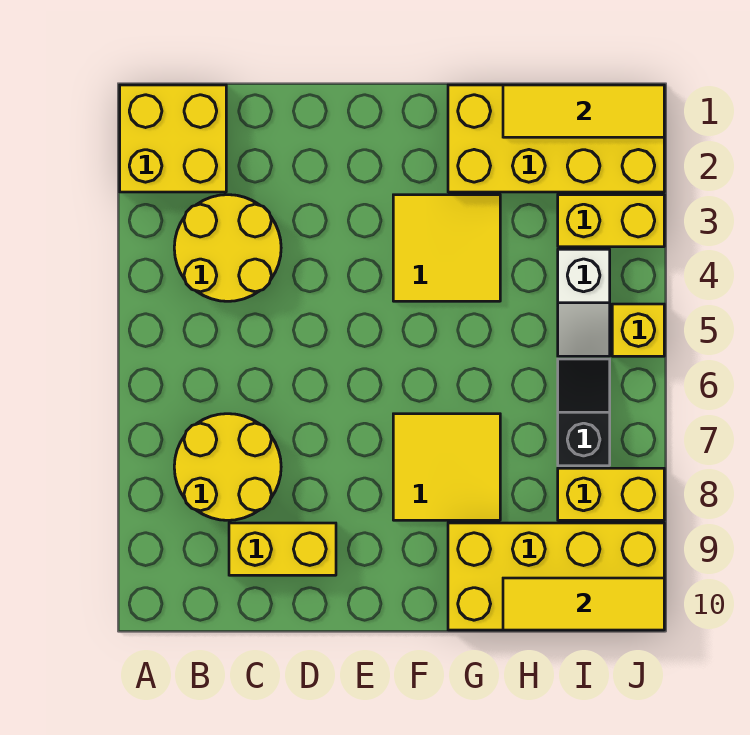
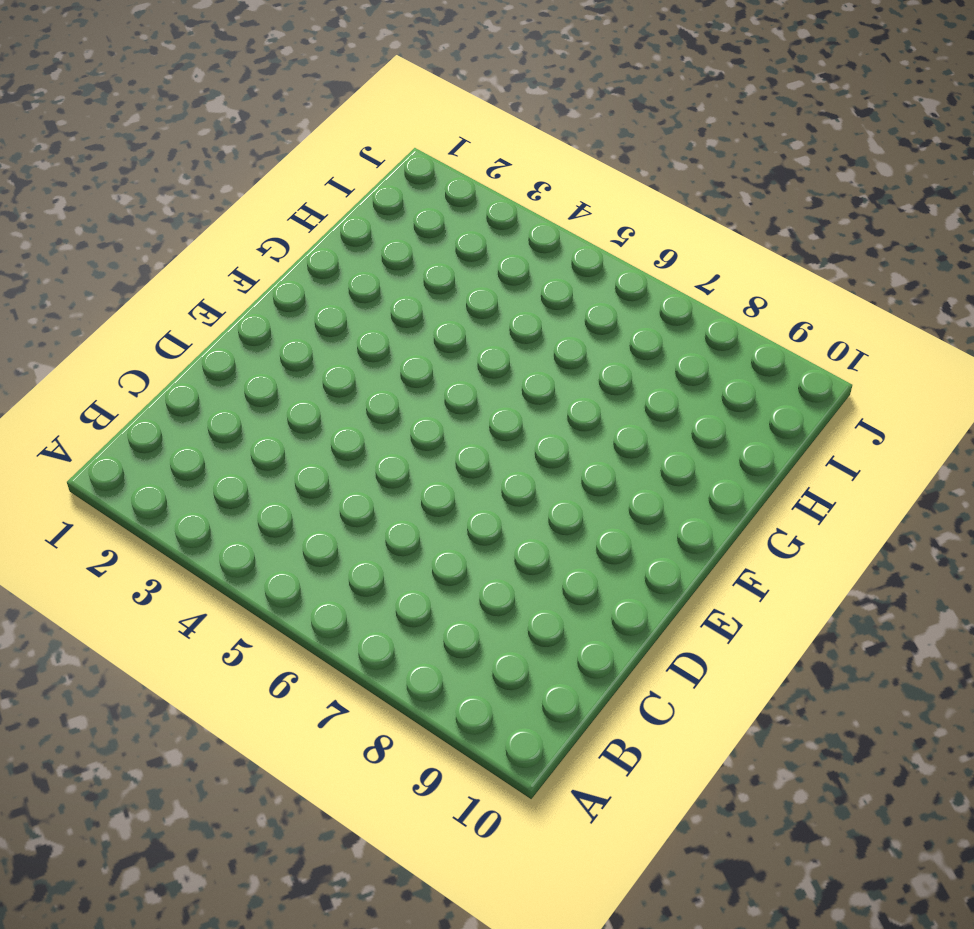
none -> yellow 2x2 brick [120,85,226,192]
none -> yellow 2x2 round brick [174,195,281,301]
none -> yellow 2x2 round brick [174,414,281,520]

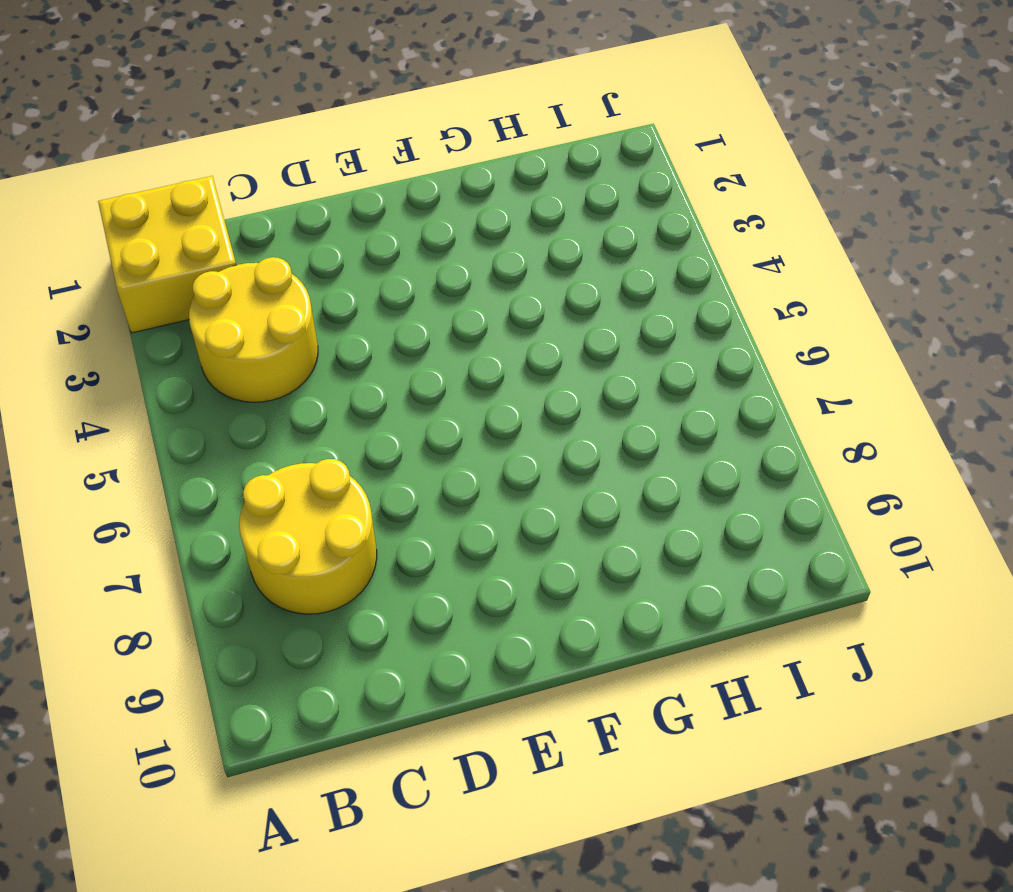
none -> yellow 1x2 brick [229,523,336,575]
none -> yellow 2x2 tile [393,195,500,301]
none -> yellow 2x2 tile [393,414,500,520]

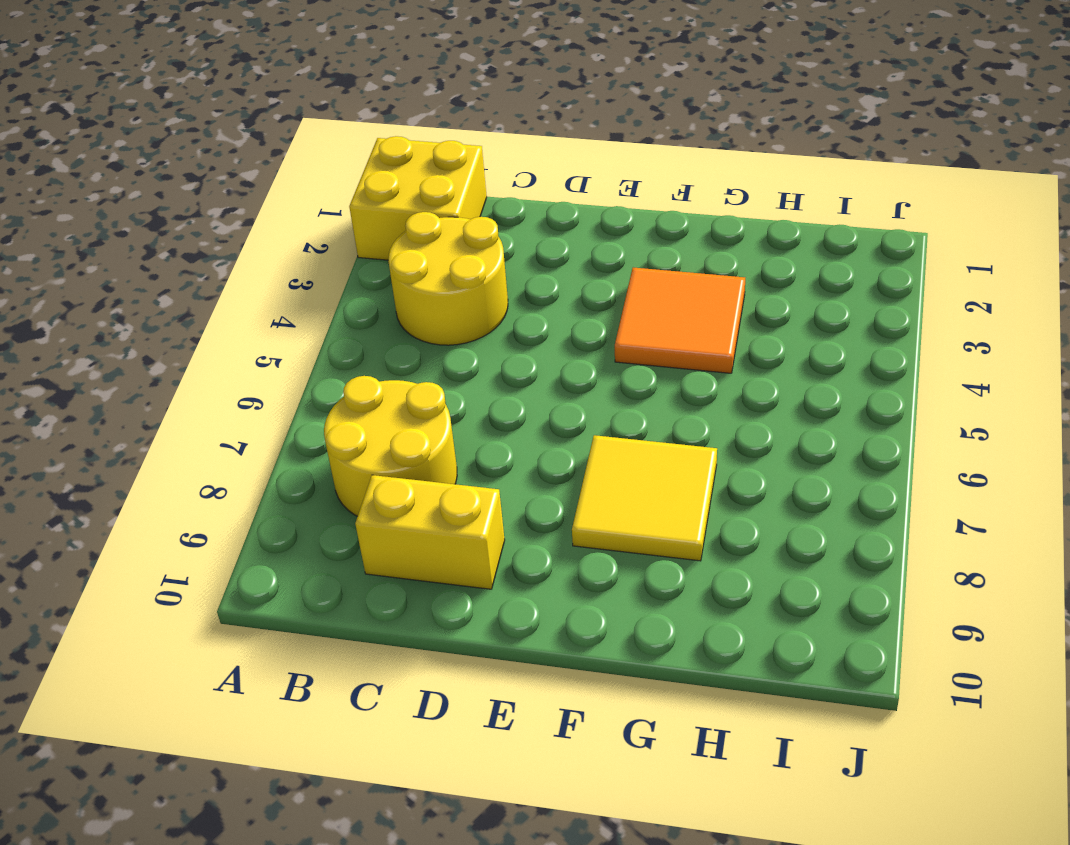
orange 2x2 tile [615,268,745,373] -> yellow 2x2 tile [393,195,500,301]
none -> yellow 2x4 brick [448,85,664,192]
none -> yellow 2x4 brick [448,523,664,630]
none -> yellow 1x2 brick [558,195,664,247]

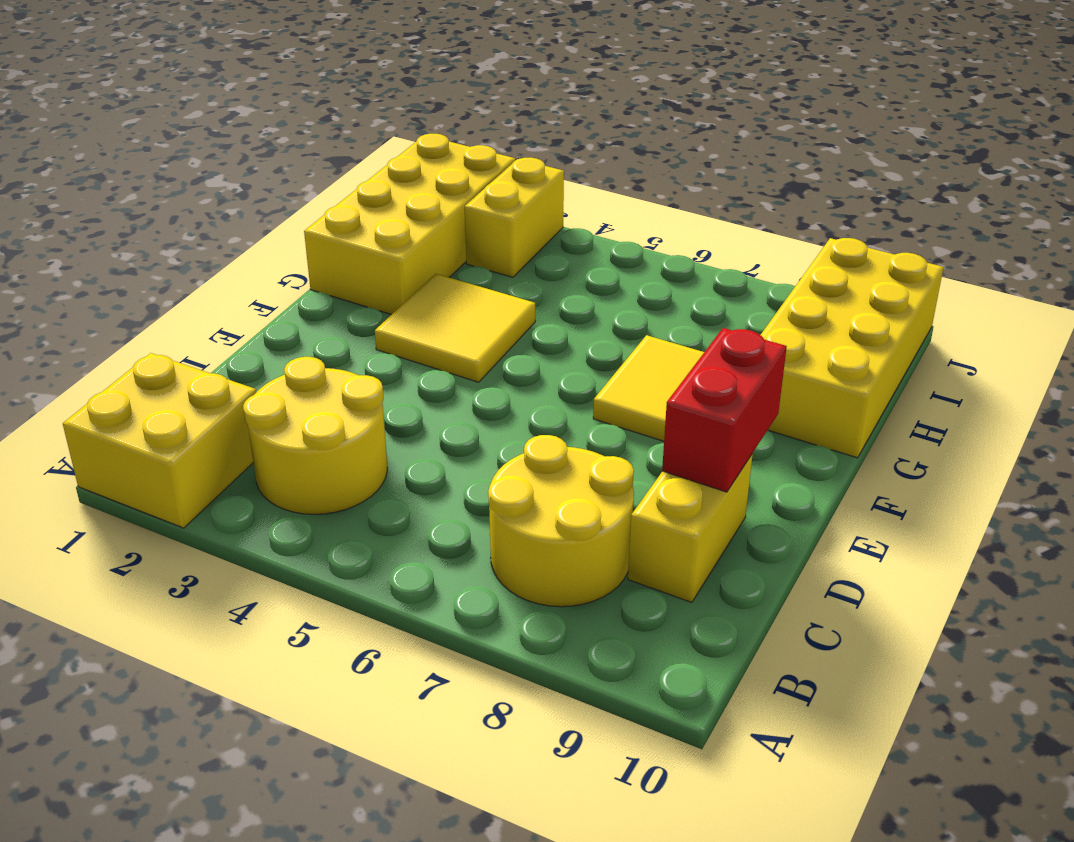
red 1x2 brick [662,328,787,492] -> none
none -> white 1x2 slope [558,249,610,356]
none -> black 1x2 slope [558,359,610,466]
none -> yellow 1x2 brick [558,468,664,520]

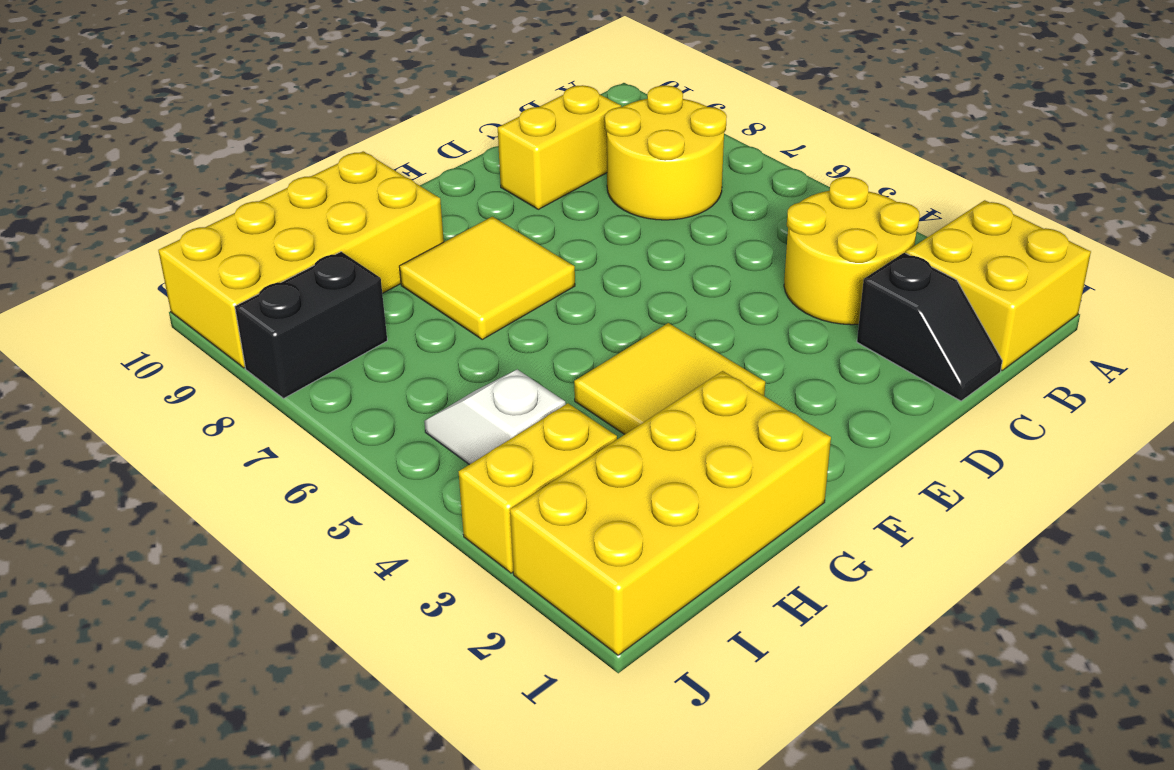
black 1x2 slope [857,253,1002,401] -> black 1x2 slope moved to [558,359,610,466]
black 1x2 brick [235,252,387,398] -> yellow 1x2 brick [558,468,664,520]
none -> yellow 1x1 brick [612,304,664,356]
none -> yellow 1x3 tile [503,85,664,137]
none -> yellow 1x3 tile [503,578,664,630]

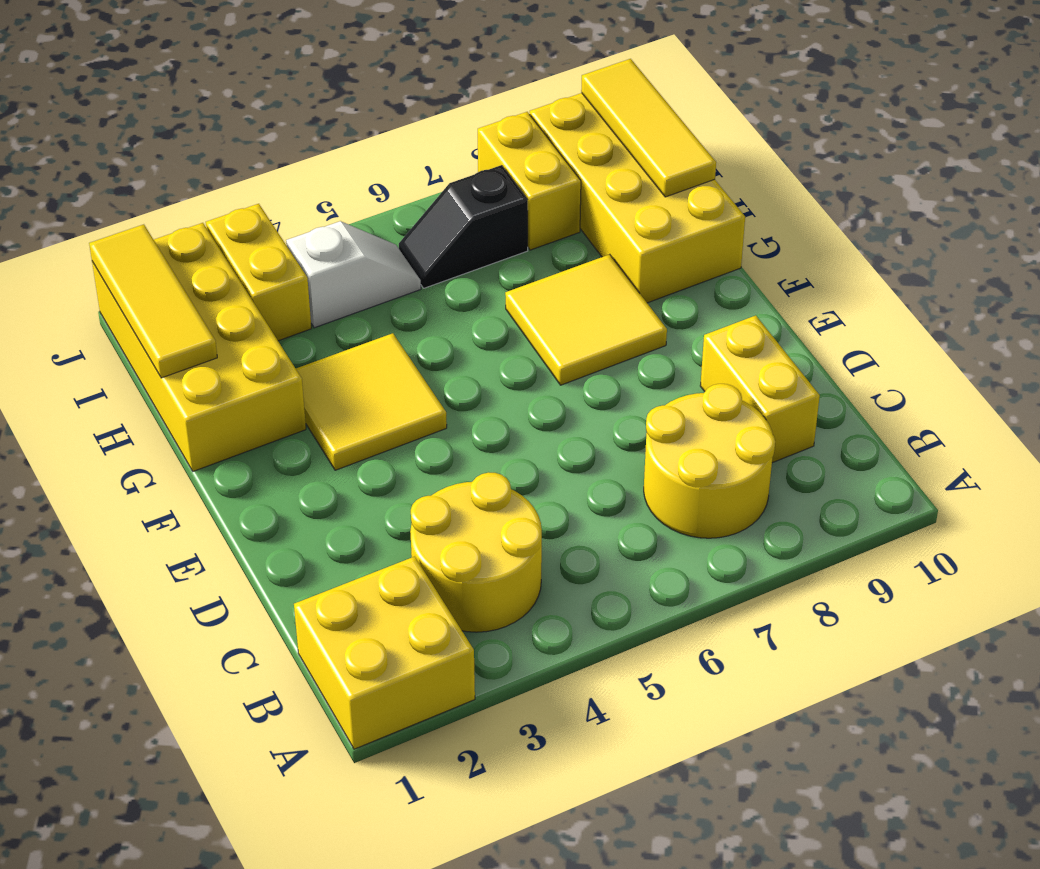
none -> yellow 1x1 brick [612,304,664,356]

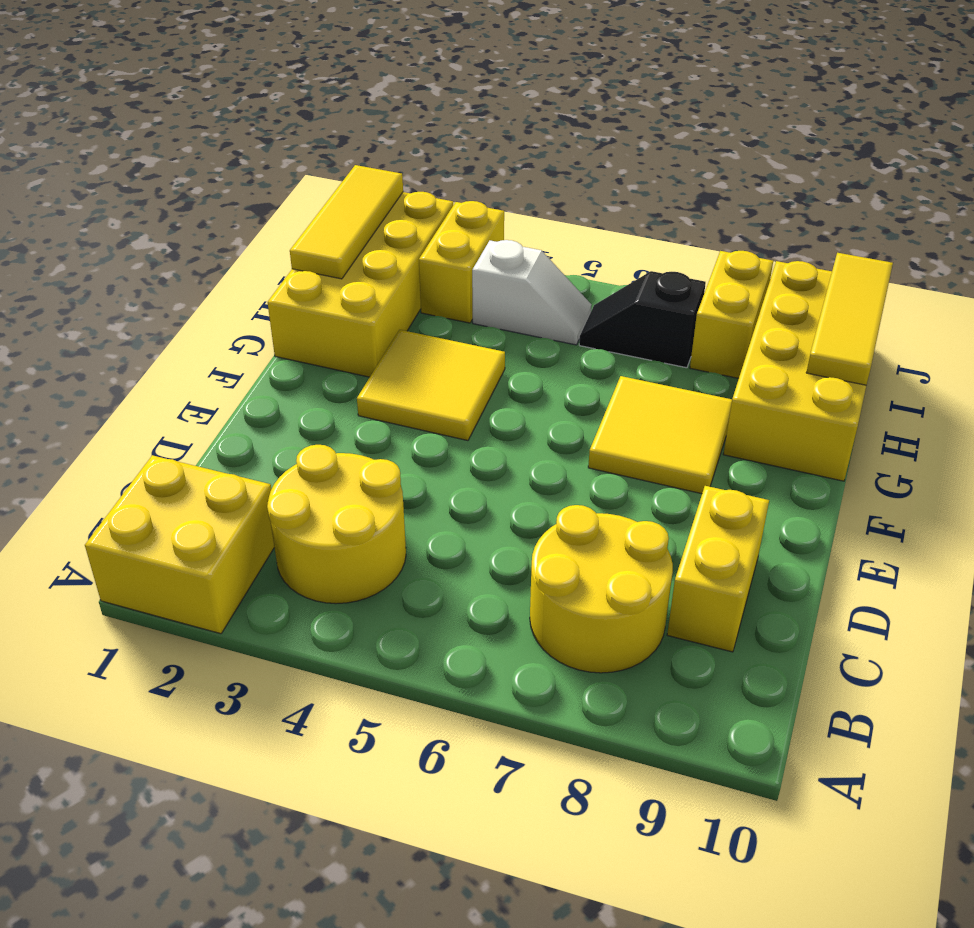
none -> yellow 1x1 brick [612,304,664,356]

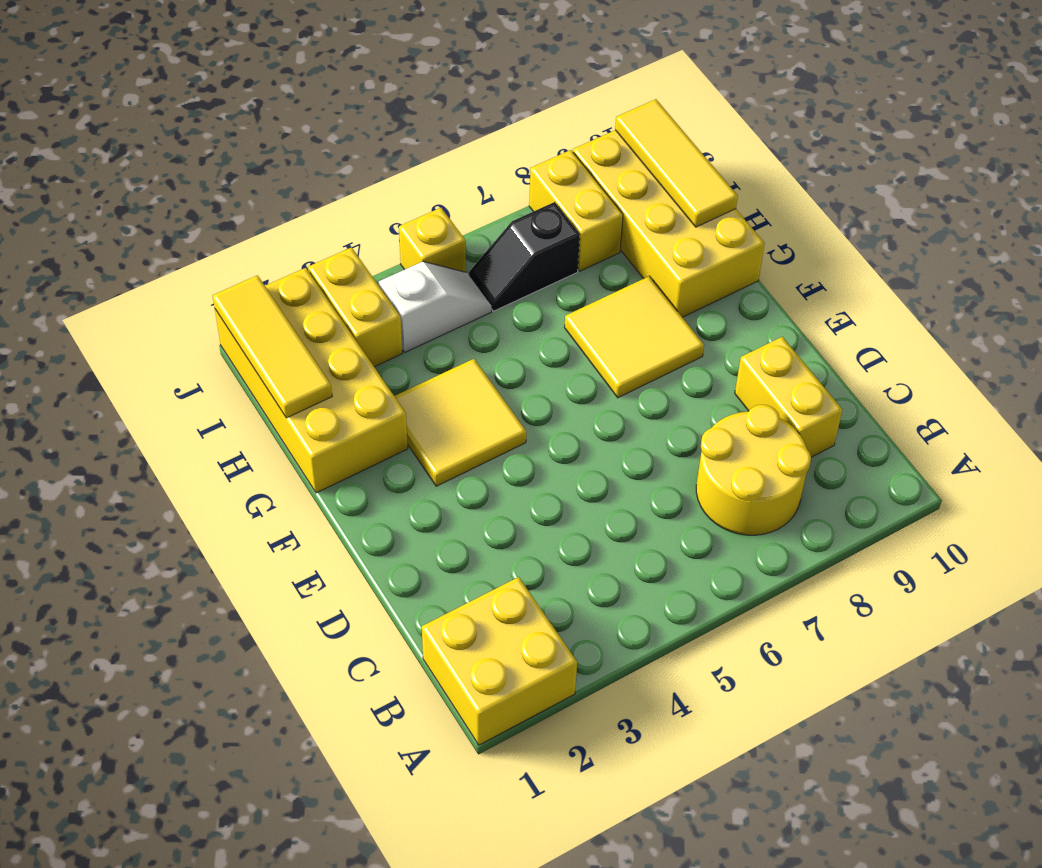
none -> yellow 2x2 round brick [174,195,281,301]

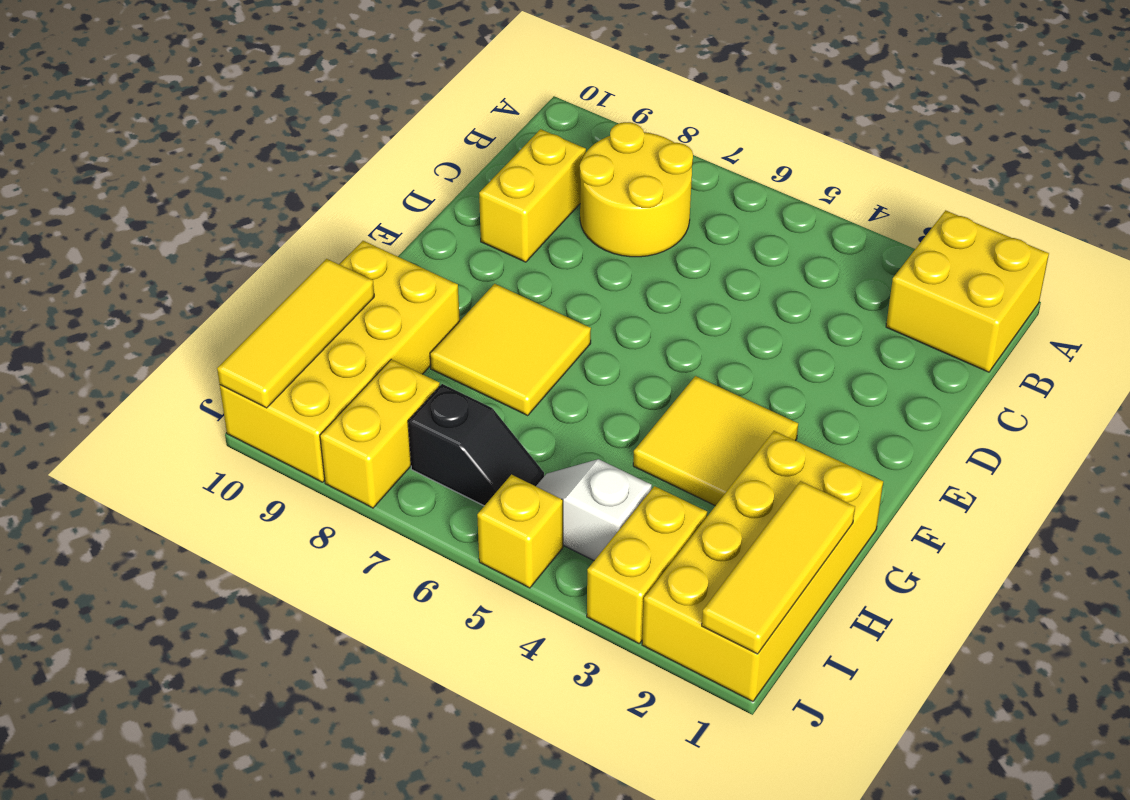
none -> yellow 2x2 round brick [174,195,281,301]

